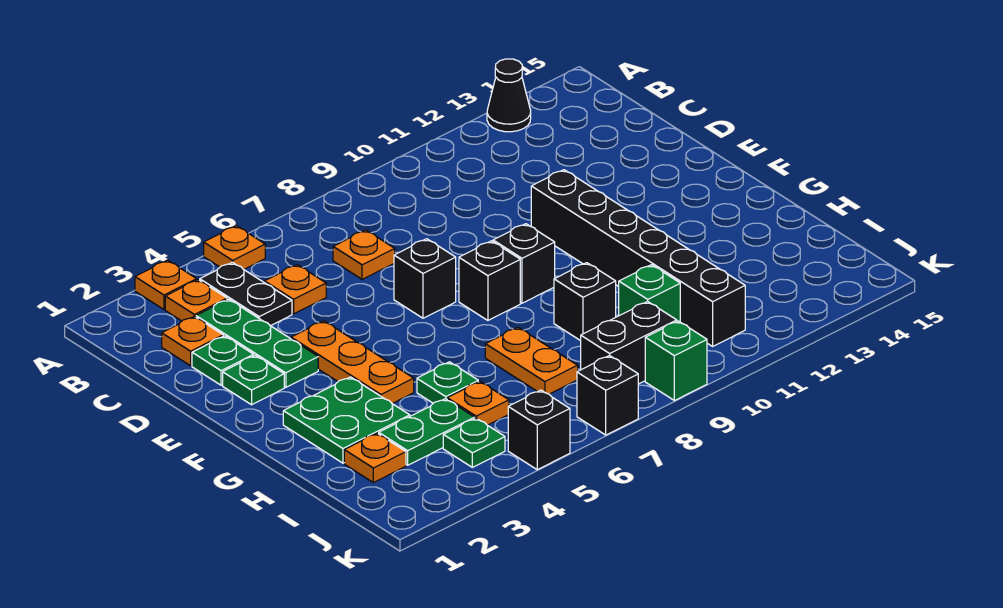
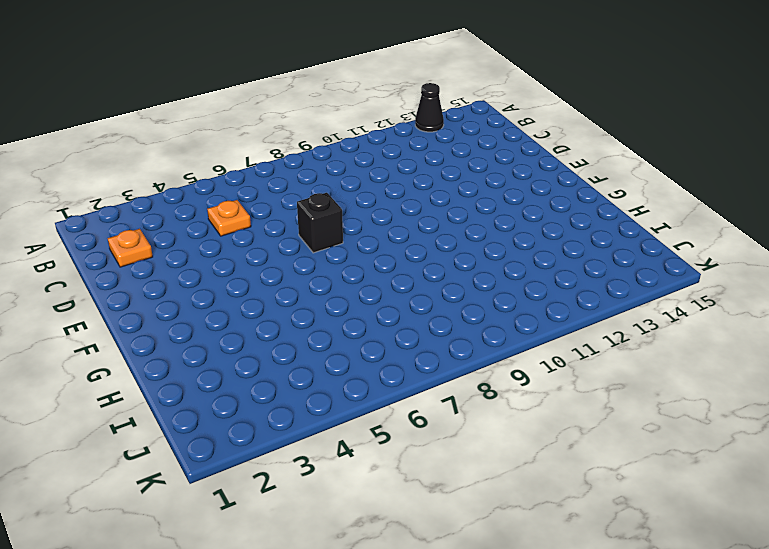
none -> orange 1x1 plate [135,260,197,310]
none -> orange 1x1 plate [204,226,265,270]
none -> orange 1x1 plate [165,280,227,321]

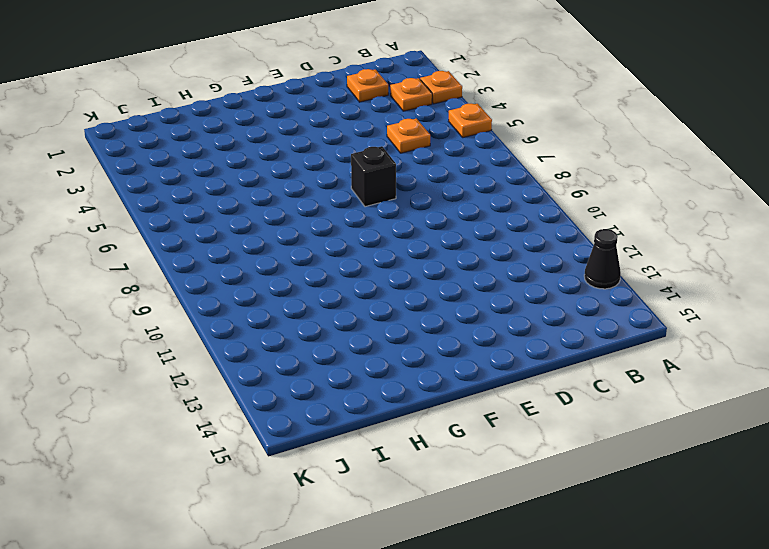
none -> black 1x2 plate [200,262,292,326]
none -> green 1x3 plate [196,299,318,387]
none -> orange 1x1 plate [333,230,395,279]

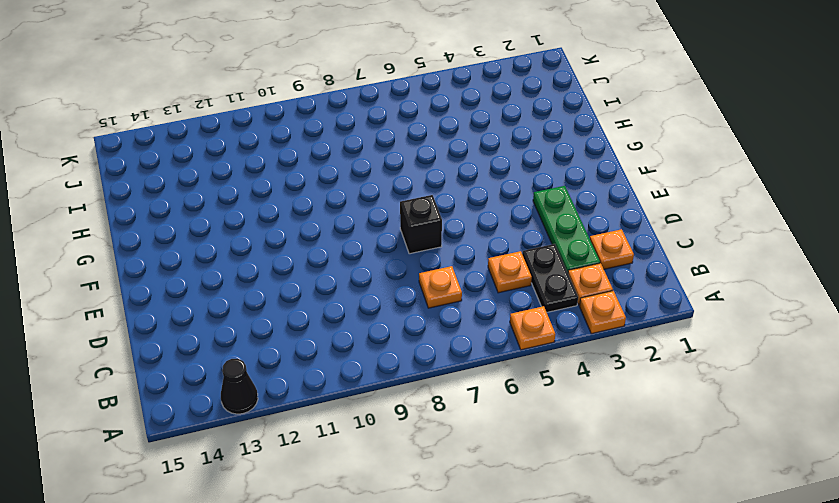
none -> green 1x1 plate [192,336,254,385]
none -> green 1x1 plate [223,355,284,405]
none -> orange 1x3 plate [291,321,414,404]

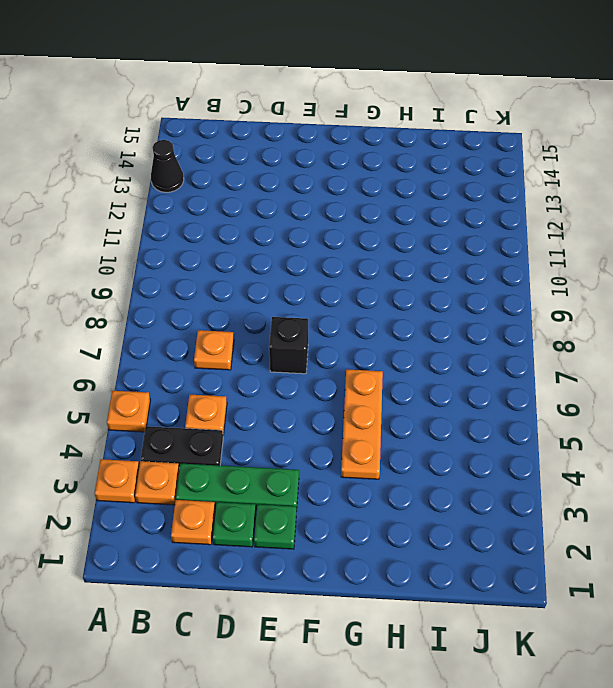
orange 1x3 plate [341,369,383,479] -> orange 1x3 plate turned to [291,321,414,404]
none -> black 1x6 brick [531,170,745,346]
none -> black 1x1 brick [459,241,520,320]
none -> black 1x1 brick [493,224,555,303]

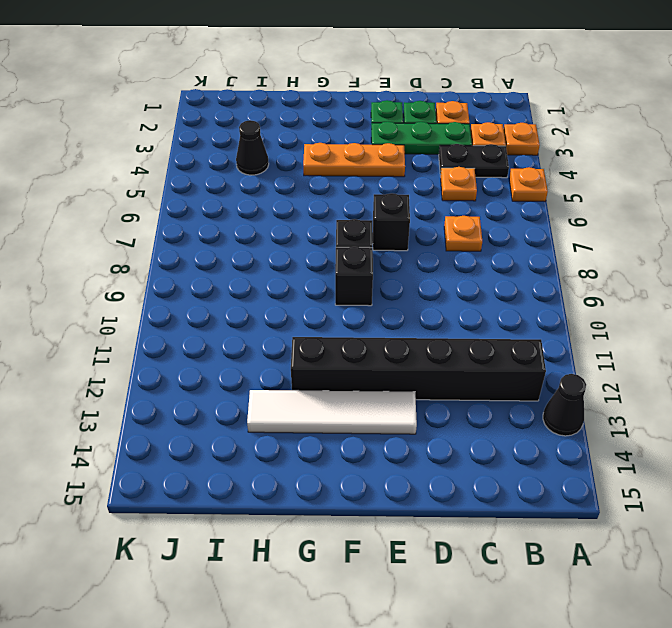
black 1x6 brick [291,337,546,401] -> black 1x6 brick moved to [531,170,745,346]
white 1x4 tile [247,390,417,434] -> none
black 1x1 cone [236,120,269,175] -> green 1x2 plate [379,399,475,465]
none -> green 2x2 plate [283,377,410,463]
none -> green 1x1 plate [417,362,478,403]
none -> orange 1x2 plate [485,327,578,394]

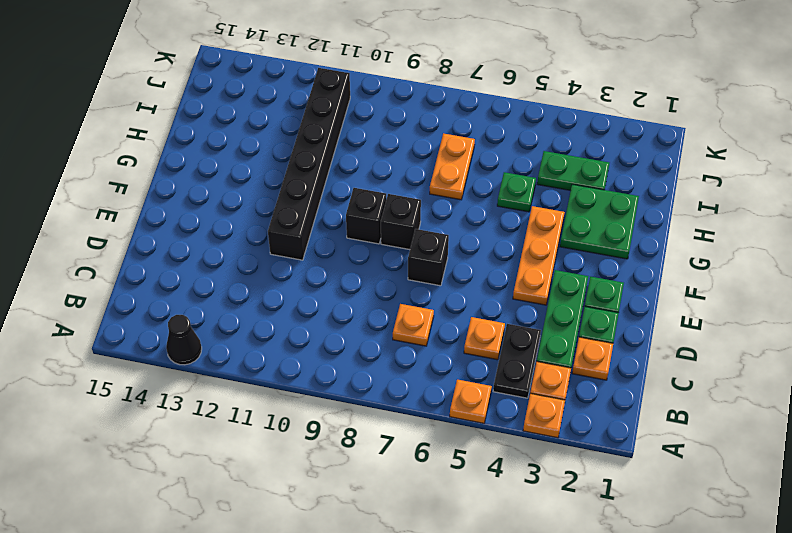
none -> black 1x1 brick [554,263,616,341]
none -> orange 1x1 plate [344,433,406,483]
none -> orange 1x1 plate [447,382,509,425]

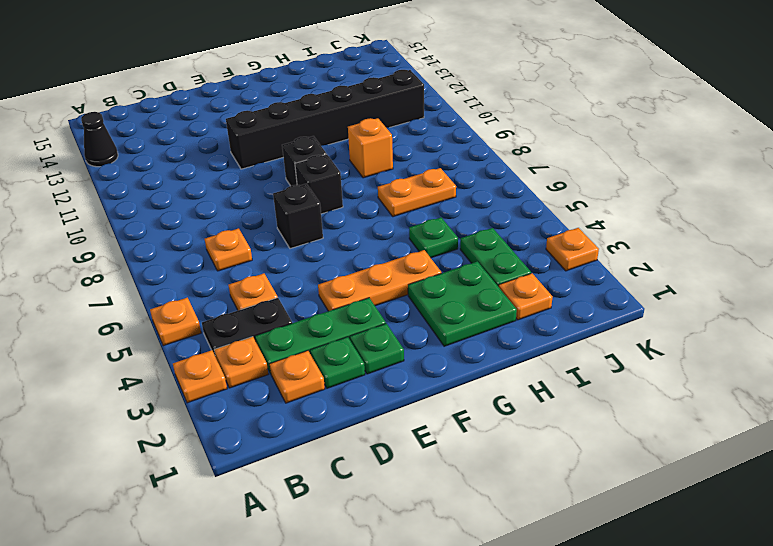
orange 1x1 brick [348,118,393,178] -> black 1x1 brick [554,263,616,341]
orange 1x1 plate [546,228,599,271] -> orange 1x1 plate moved to [447,382,509,425]
none -> green 1x1 brick [619,265,680,322]
none -> green 1x1 plate [443,418,505,467]
none -> black 1x2 brick [581,301,677,384]

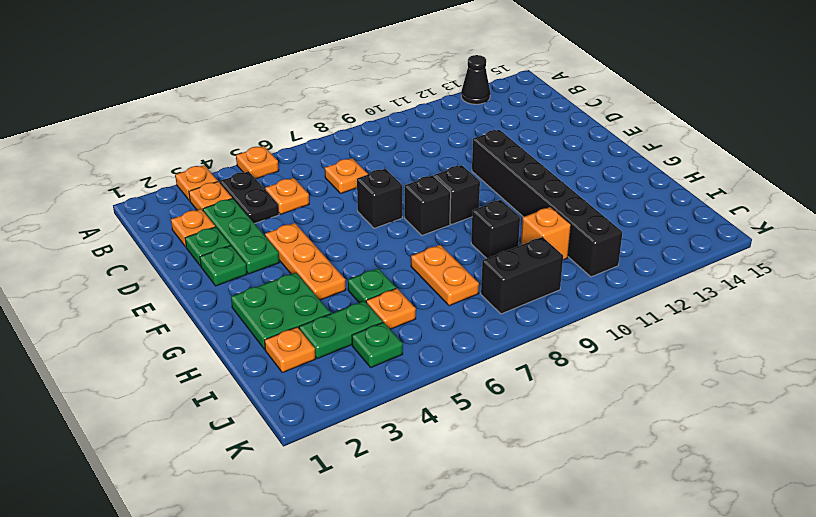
orange 1x1 brick [521,207,571,260] -> green 1x1 brick [619,265,680,322]
none -> black 1x1 brick [508,390,570,470]
none -> black 1x1 brick [577,355,638,435]
none -> green 1x1 brick [645,321,707,401]

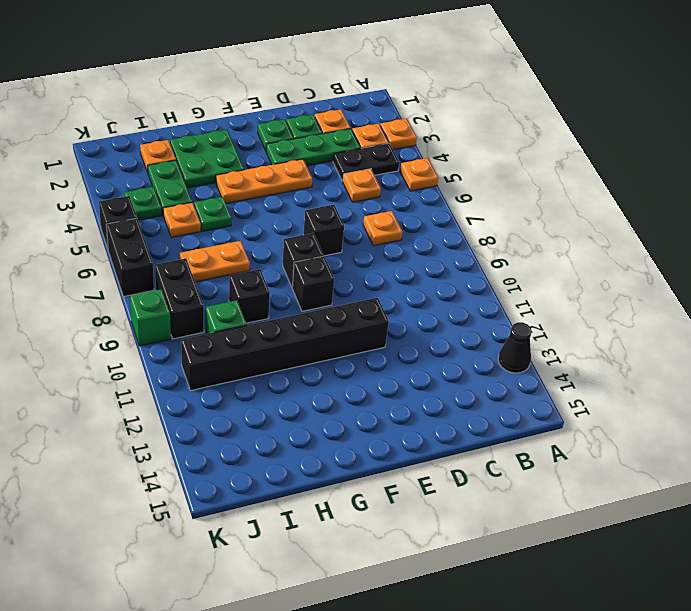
black 1x2 brick [106,218,154,297] -> black 1x1 brick [577,355,638,435]

